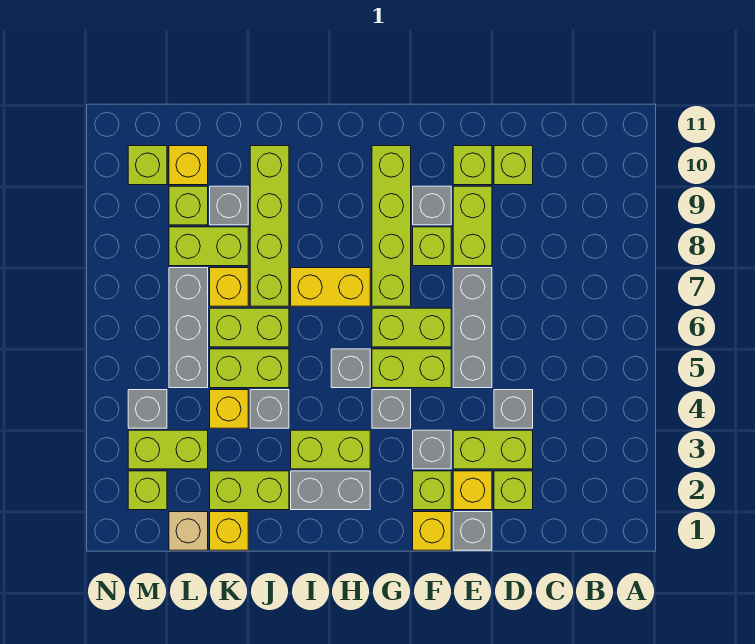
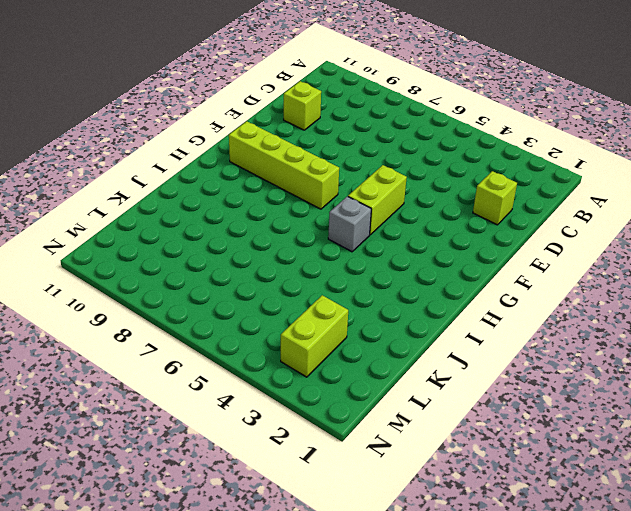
none -> lime 1x2 brick [453,430,533,469]
none -> grey 1x1 brick [494,390,533,428]
none -> grey 1x1 brick [453,512,492,550]
none -> yellow 1x1 brick [453,471,492,510]

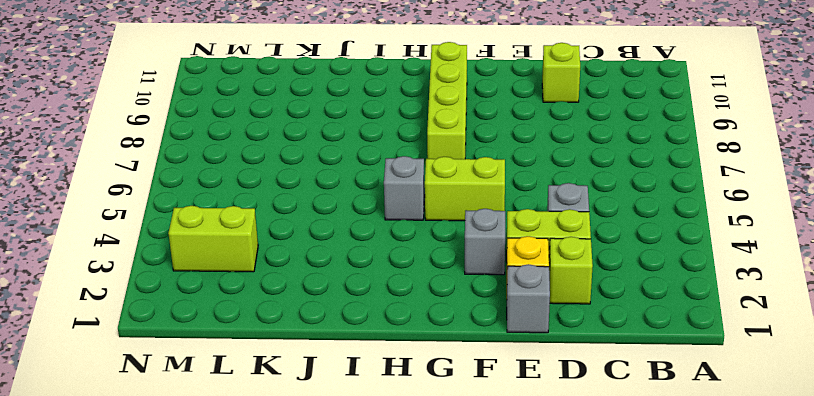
none -> grey 1x3 brick [453,268,492,388]
none -> lime 1x2 brick [453,186,492,266]
none -> lime 1x1 brick [453,146,492,185]
none -> yellow 1x1 brick [413,512,451,550]

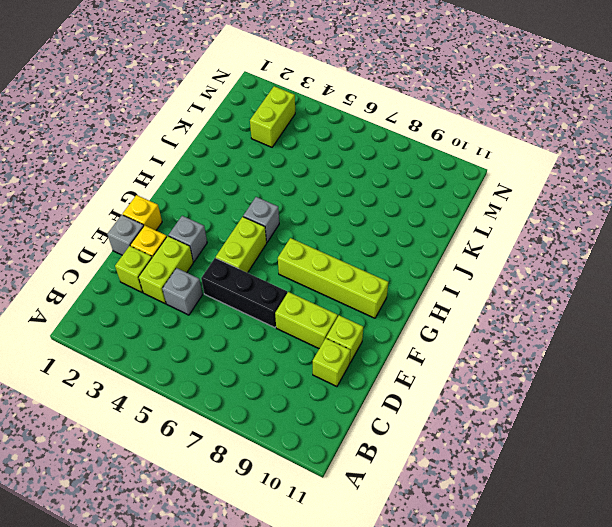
black 1x3 brick [201,258,287,328] -> grey 1x3 brick [453,268,492,388]
none -> lime 1x1 brick [413,471,451,510]
none -> lime 1x2 brick [372,308,451,347]
none -> lime 1x1 brick [413,227,451,266]
none -> grey 1x1 brick [413,186,451,225]

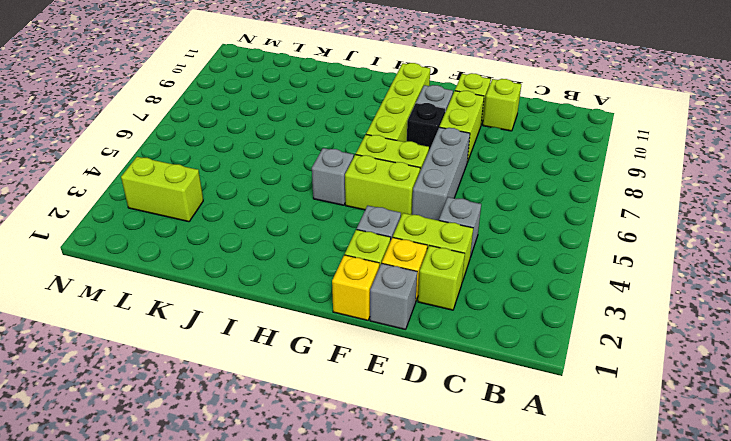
black 1x1 brick [407,103,445,150] -> lime 1x1 brick [413,227,451,266]
none -> grey 1x1 brick [372,390,411,428]
none -> grey 1x2 brick [291,471,370,510]
none -> lime 1x2 brick [291,430,370,469]
none -> yellow 1x2 brick [291,268,370,306]

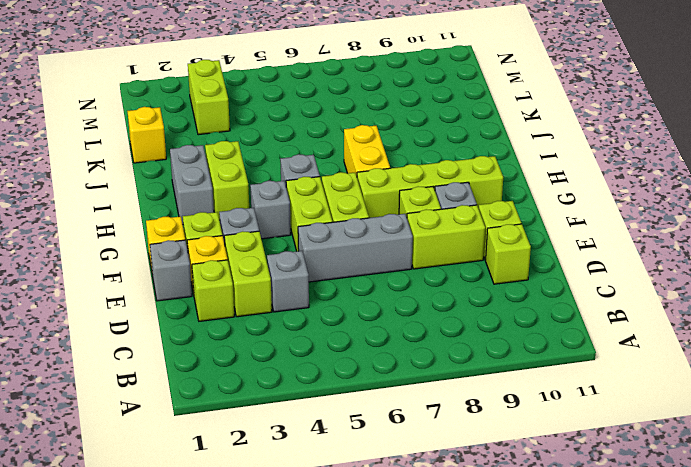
none -> lime 1x2 brick [210,471,289,510]
none -> grey 1x1 brick [250,390,289,428]
none -> lime 1x2 brick [210,349,289,388]
none -> lime 1x2 brick [210,308,289,347]

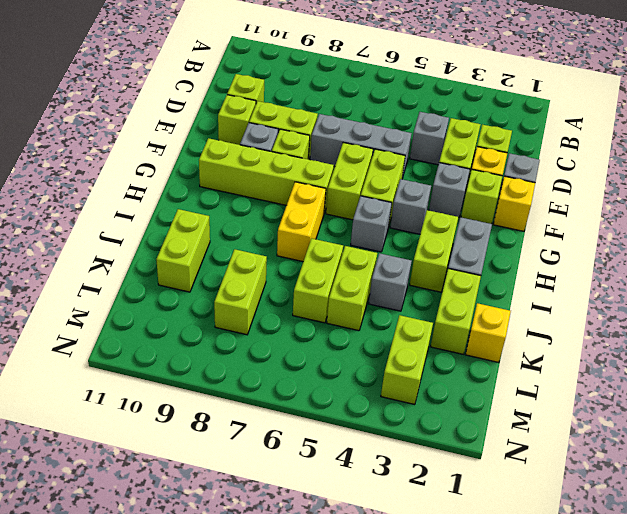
lime 1x2 brick [156,209,210,292] -> lime 1x4 brick [250,146,289,306]
none -> yellow 1x1 brick [210,390,248,428]
none -> yellow 1x1 brick [210,268,248,306]
none -> grey 1x1 brick [210,186,248,225]
none -> tan 1x1 brick [169,512,208,550]

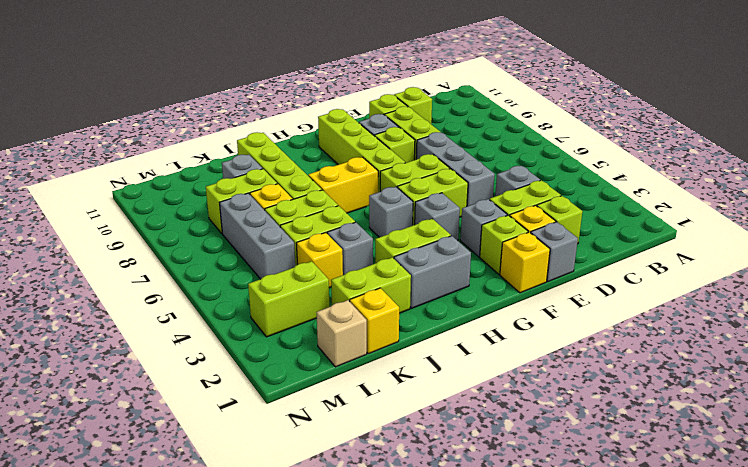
none -> lime 1x1 brick [169,186,208,225]
none -> yellow 1x1 brick [169,146,208,185]
none -> lime 1x1 brick [128,471,167,510]
none -> grey 1x1 brick [128,390,167,428]

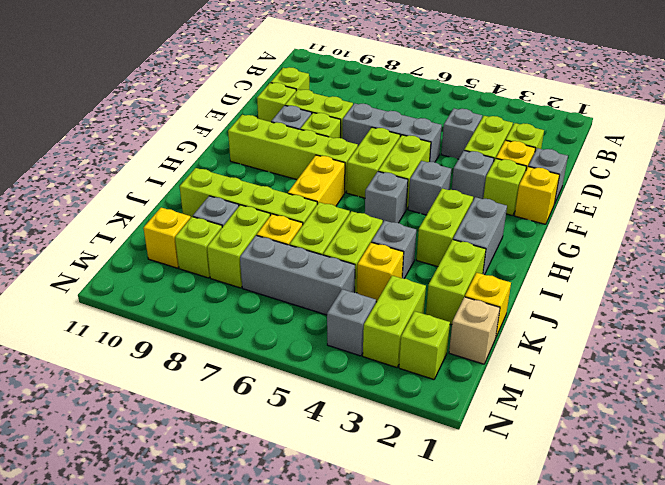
none -> lime 1x1 brick [128,146,167,185]

